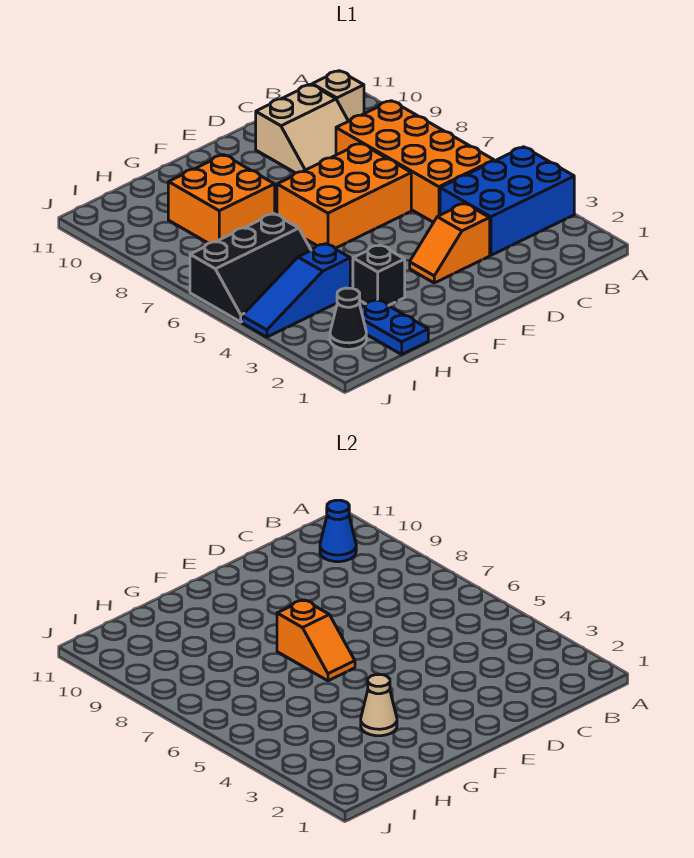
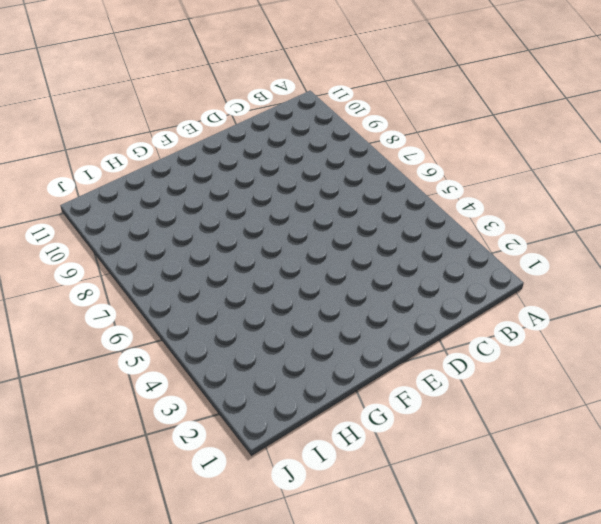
none -> blue 2x3 brick [440,147,574,255]
none -> orange 2x4 brick [336,101,494,222]
none -> tan 1x1 brick [312,71,364,121]

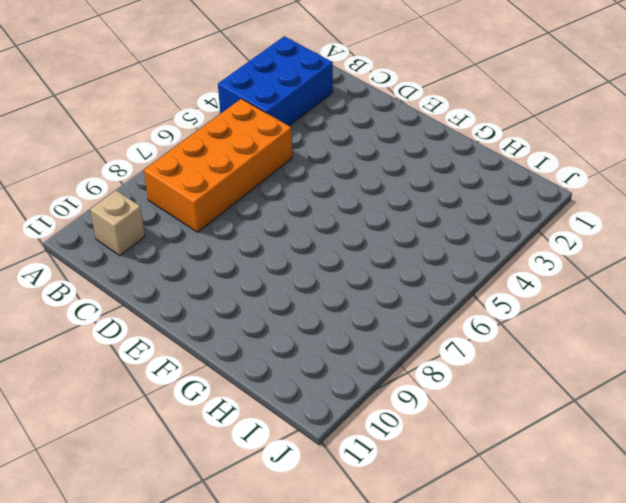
blue 2x3 brick [218,36,333,126] -> blue 2x3 brick turned to [440,147,574,255]
none -> tan 2x2 slope [256,84,348,173]
none -> orange 1x2 slope [410,203,490,283]
none -> orange 2x3 brick [277,143,411,248]

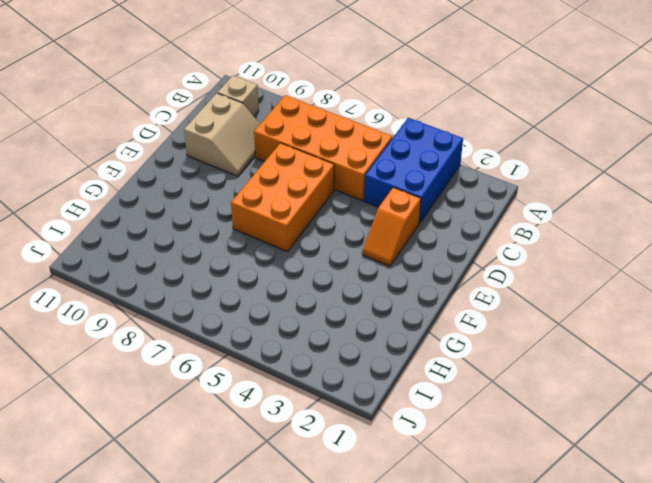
none -> black 1x1 brick [353,245,405,306]
none -> orange 2x2 brick [168,155,275,243]
none -> blue 1x2 plate [361,300,428,354]

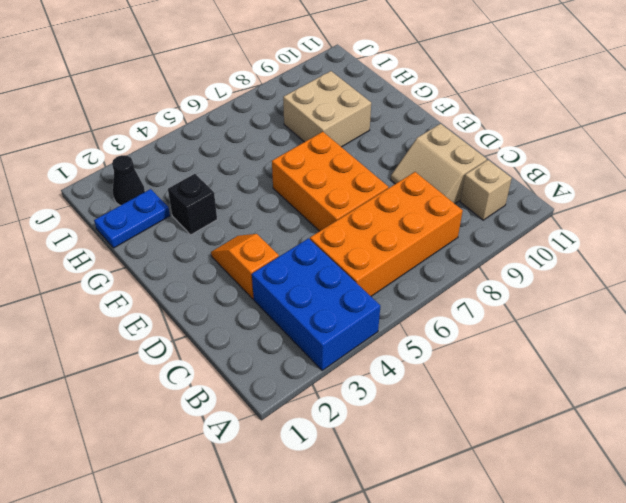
tan 2x2 brick [283,71,371,147] -> orange 2x2 brick [168,155,275,243]
none -> blue 1x3 slope [242,244,350,337]
none -> black 2x3 slope [190,214,311,322]
none -> blue 1x1 cone [320,500,356,562]

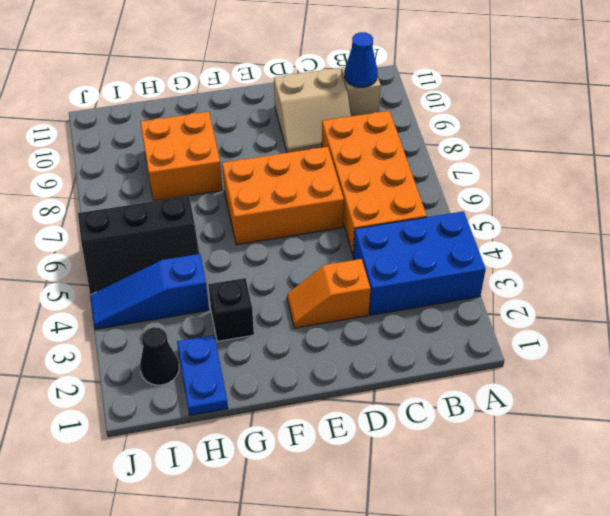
none -> orange 1x2 slope [277,600,355,681]
none -> tan 1x1 cone [361,675,397,736]

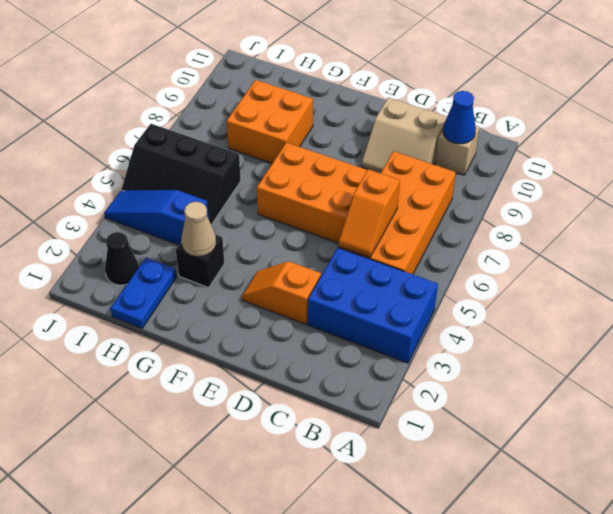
orange 1x2 slope [338,169,400,257] -> orange 1x2 slope moved to [277,600,355,681]

